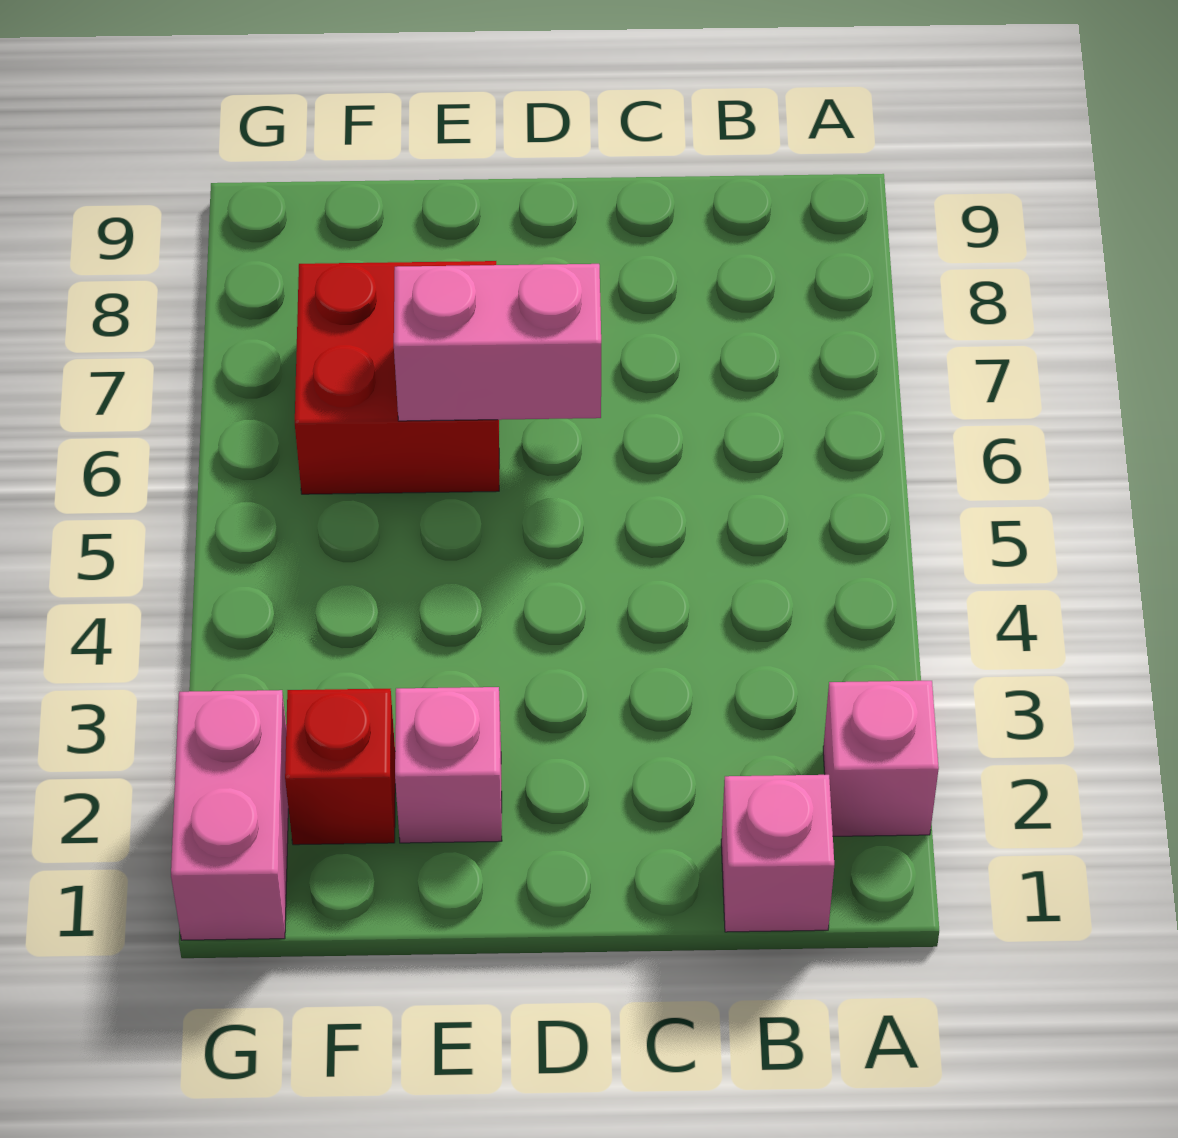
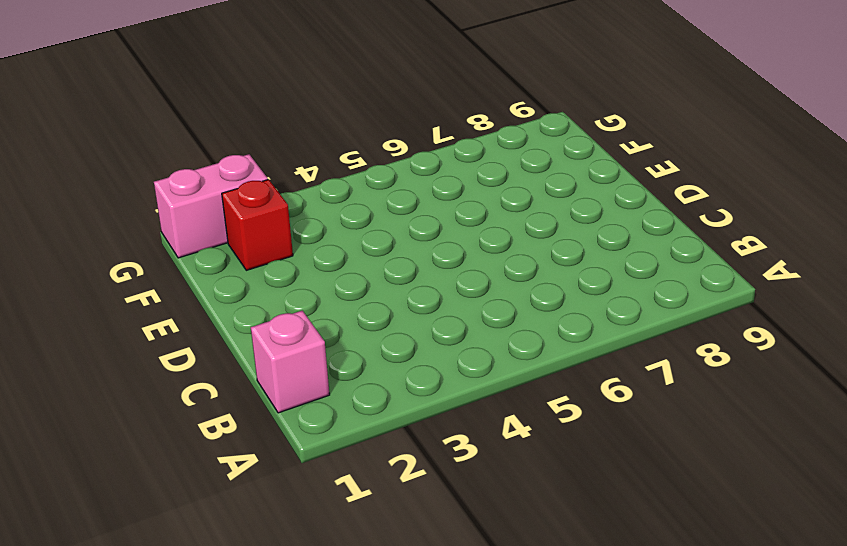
none -> pink 1x1 brick [823,681,939,836]
none -> pink 1x1 brick [395,687,502,843]

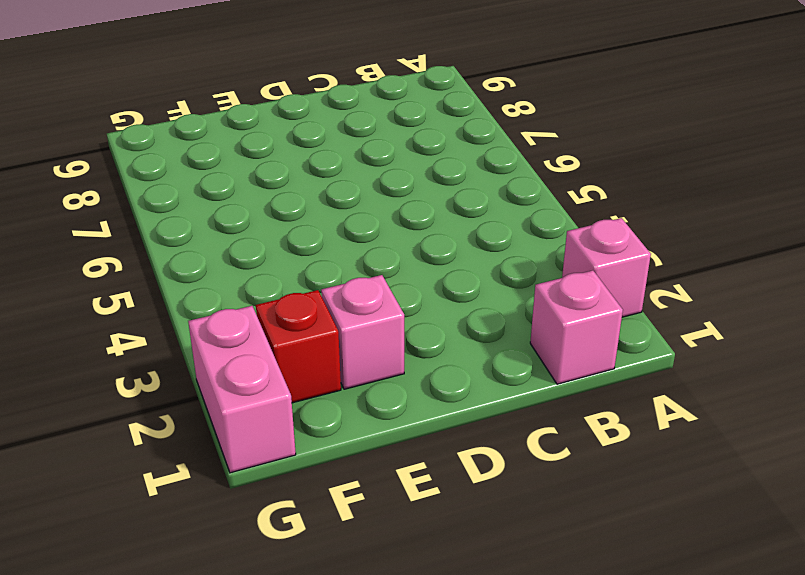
none -> red 2x2 brick [295,261,499,494]
none -> pink 1x2 brick [394,264,601,421]

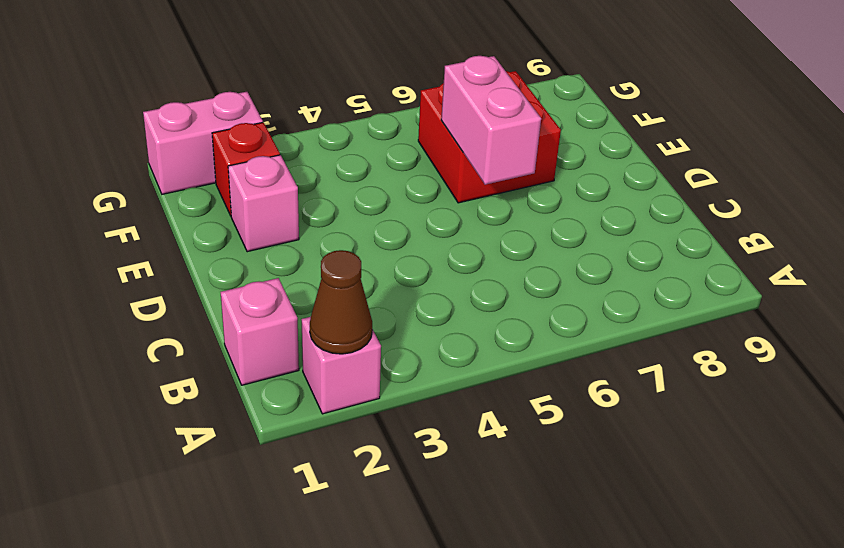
brown 1x1 cone [310,250,372,354] -> none

